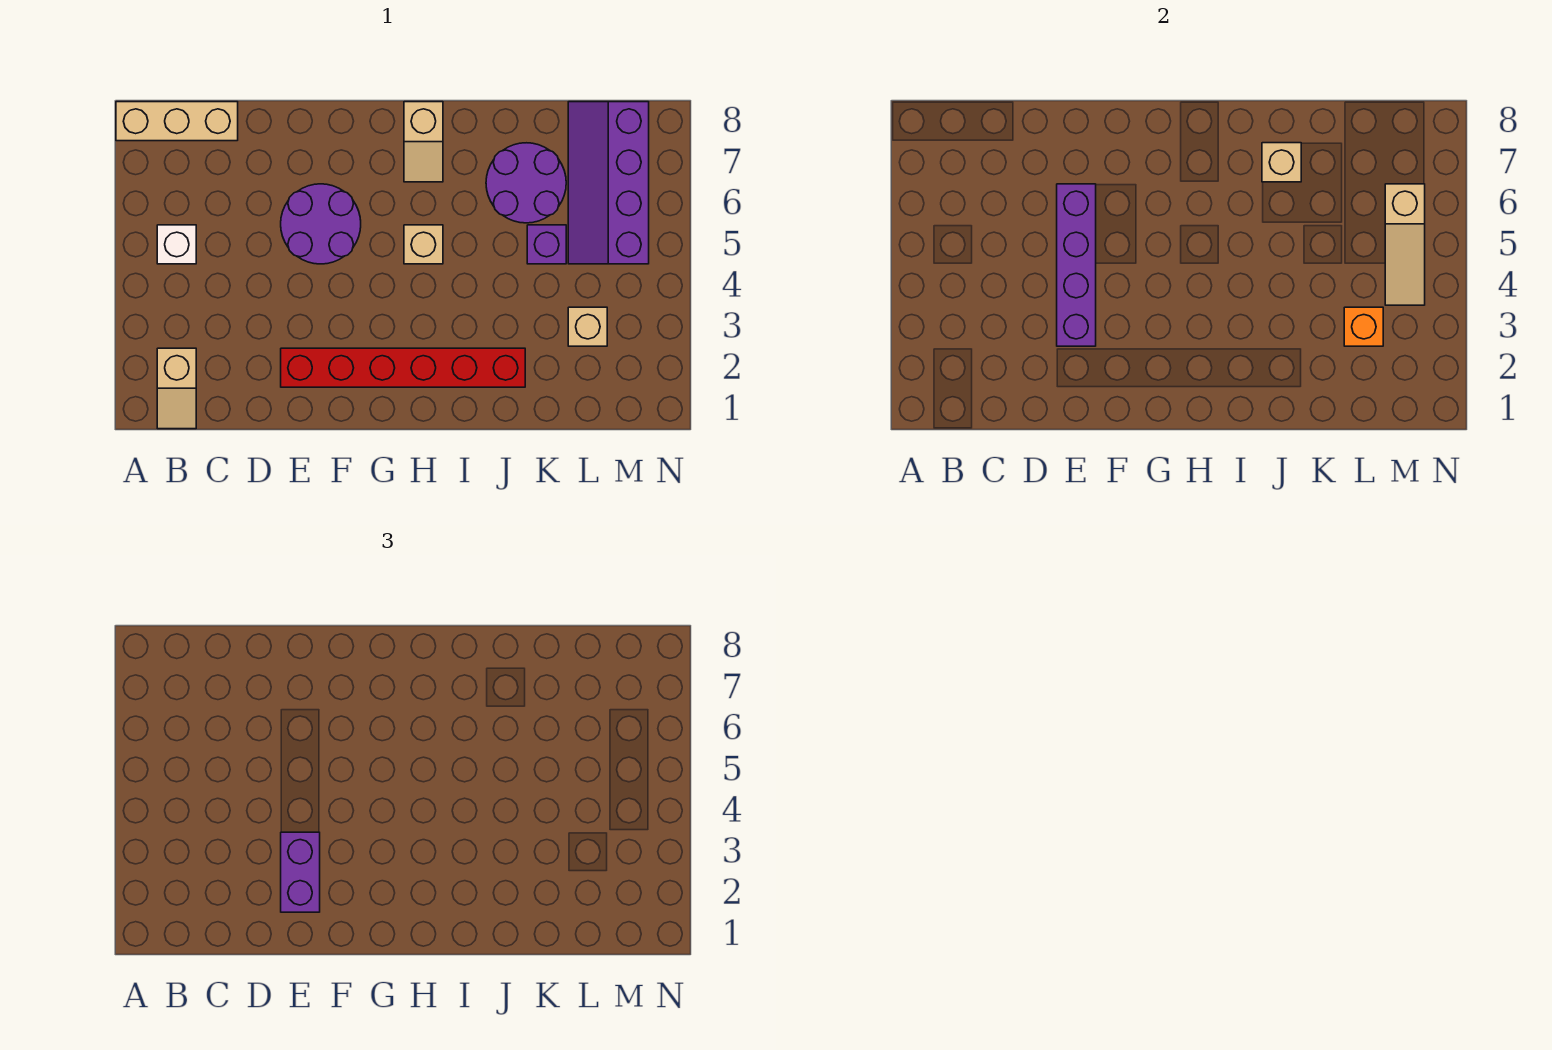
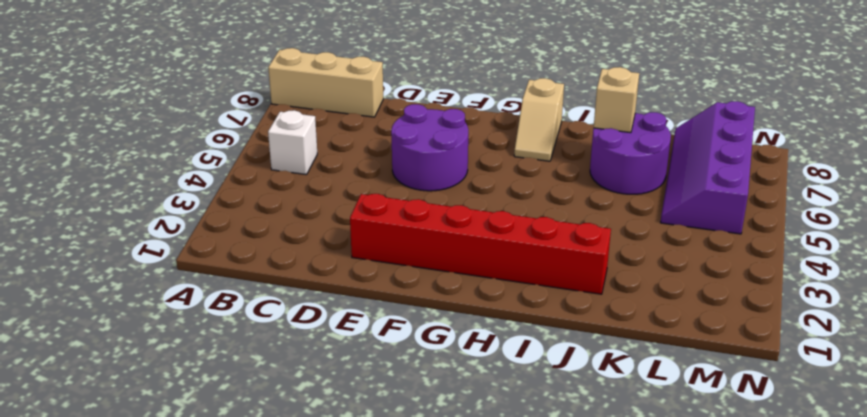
none -> tan 1x2 slope [157,348,196,429]
none -> tan 1x1 brick [404,225,443,264]
none -> purple 1x1 brick [527,225,566,264]

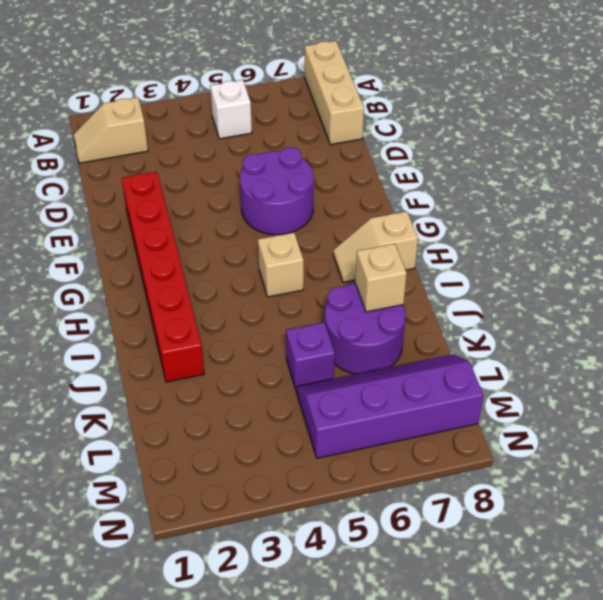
none -> tan 1x1 brick [568,307,607,346]
none -> purple 1x4 brick [1057,184,1096,346]
none -> orange 1x1 brick [1344,307,1383,346]

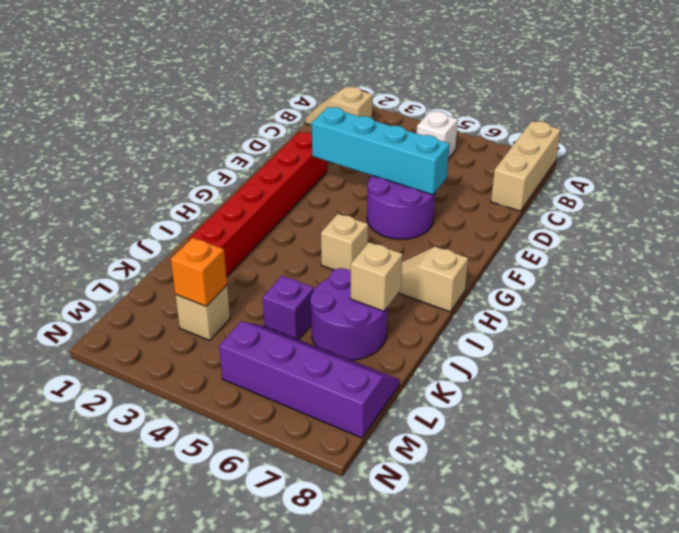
cyan 1x4 brick [312,107,449,195] -> purple 1x4 brick [1057,184,1096,346]
none -> tan 1x3 slope [1385,184,1425,305]
none -> purple 1x2 brick [281,832,320,912]

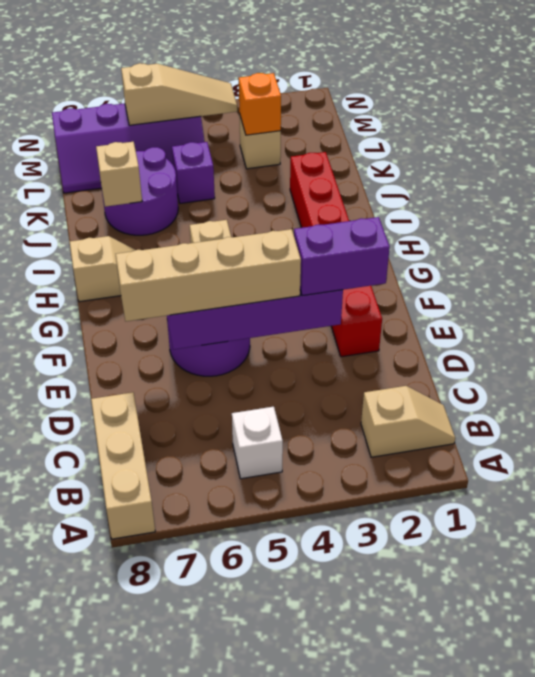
tan 1x4 brick [116,229,301,321] -> none

